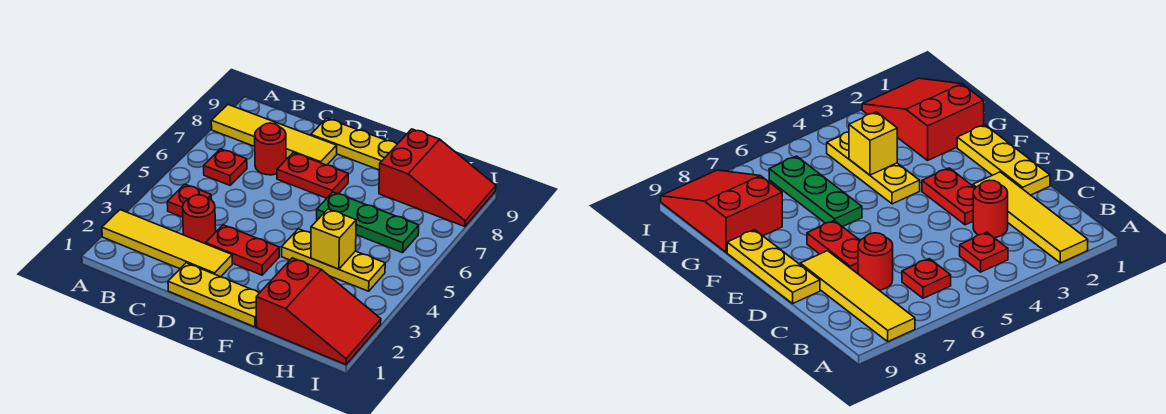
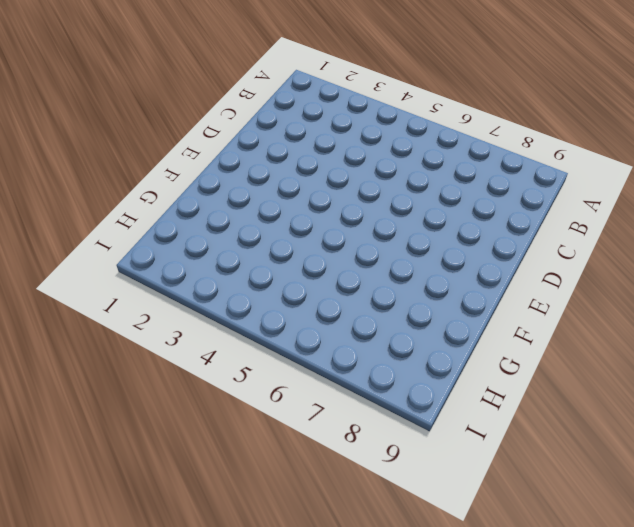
none -> yellow 1x4 tile [102,210,232,277]
none -> yellow 1x4 tile [211,105,337,165]
none -> red 1x1 plate [167,184,212,217]

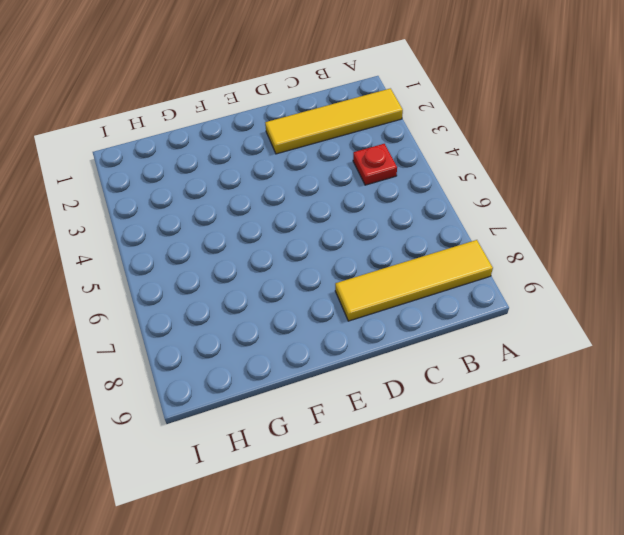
none -> red 1x1 plate [204,149,247,185]
none -> red 1x1 round brick [183,195,216,244]
none -> red 1x1 round brick [255,123,286,175]

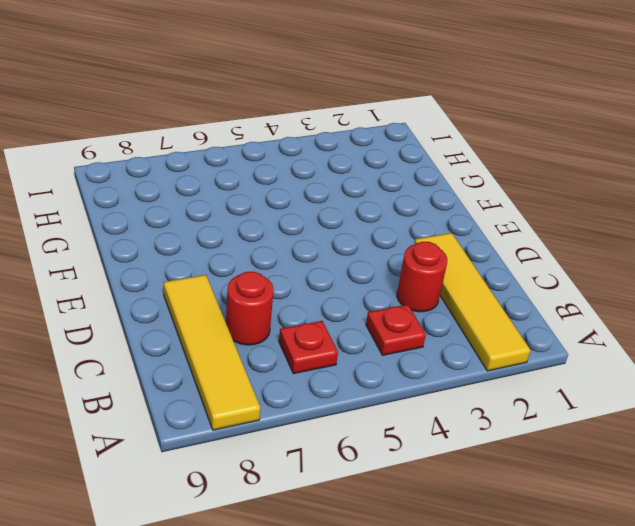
none -> yellow 1x3 plate [168,263,259,327]
none -> red 1x2 plate [206,225,279,275]
none -> red 1x2 plate [277,153,348,198]

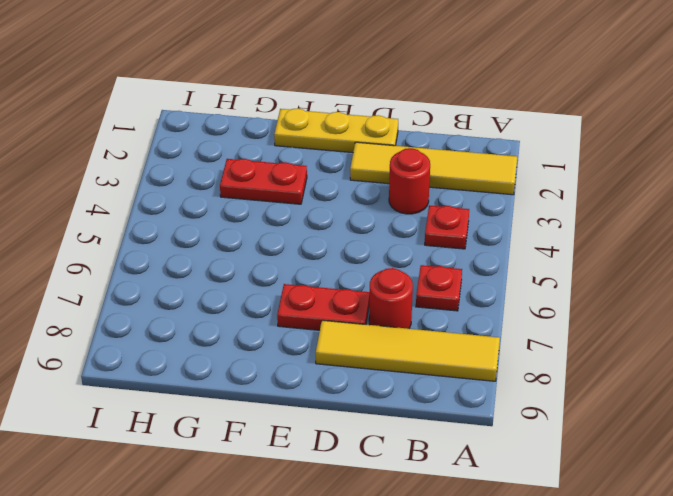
red 1x2 plate [220,159,307,204] -> red 1x2 plate moved to [206,225,279,275]
none -> yellow 1x3 plate [311,118,397,170]
none -> yellow 1x3 plate [282,229,385,291]
none -> green 1x3 plate [317,192,419,253]

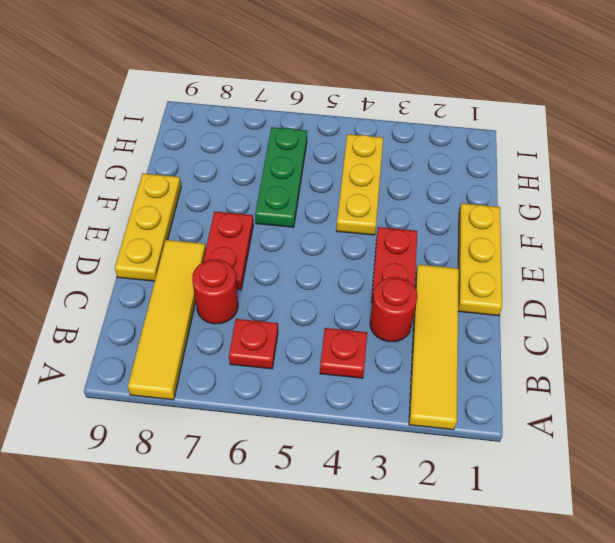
none -> red 2x3 slope [256,258,381,365]
none -> red 2x3 slope [379,129,496,227]
none -> yellow 1x1 brick [311,209,356,269]

